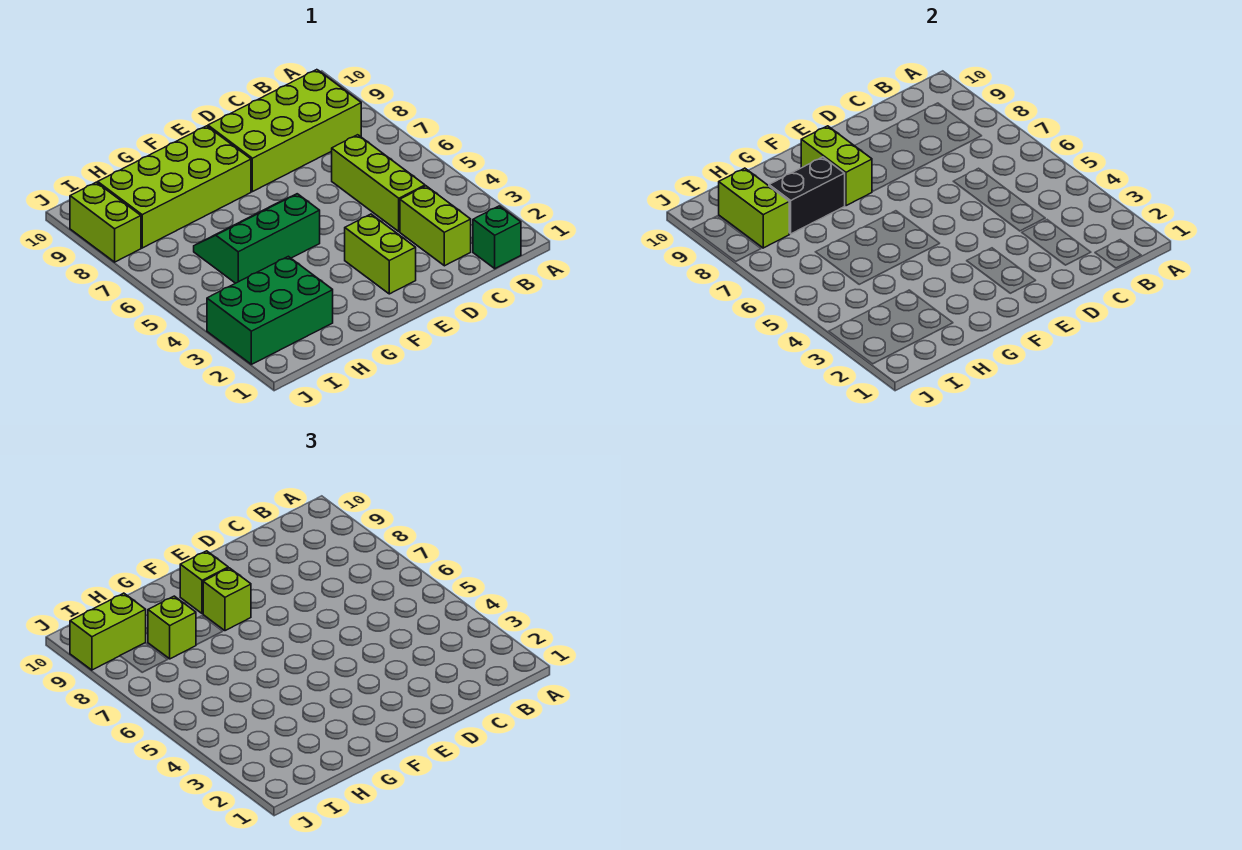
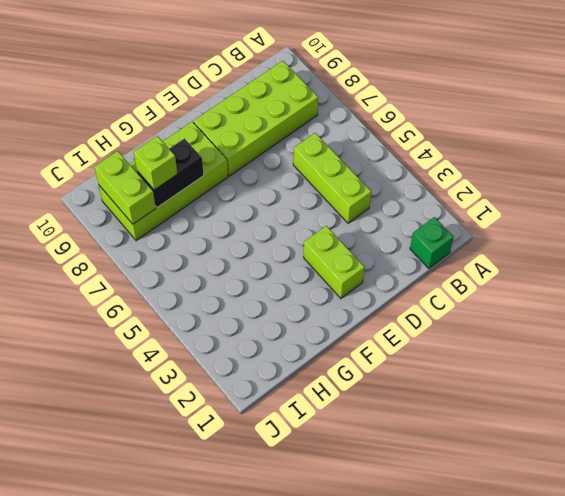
none -> lime 1x2 brick [400,186,471,266]
none -> green 2x3 slope [194,194,320,283]
none -> green 2x3 brick [207,256,333,364]

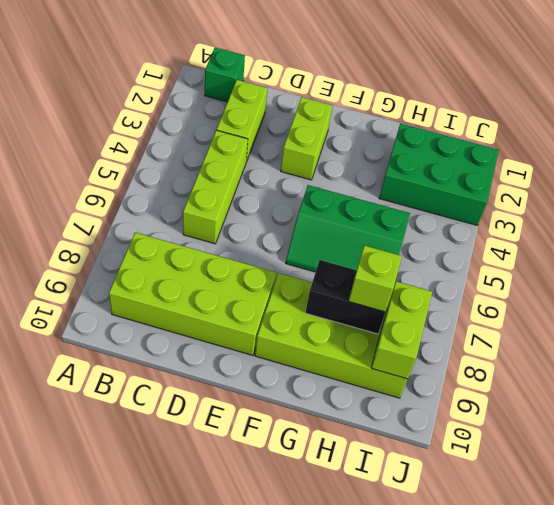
none -> lime 1x2 brick [70,182,141,262]
none -> lime 1x2 brick [801,126,872,206]
none -> lime 1x1 brick [203,568,251,631]

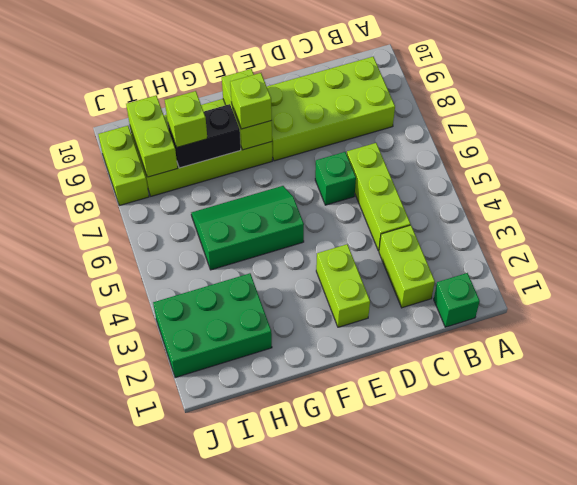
green 1x1 brick [315,152,356,205] -> none
none -> lime 1x1 brick [180,551,228,614]
none -> lime 1x2 brick [70,593,146,670]

